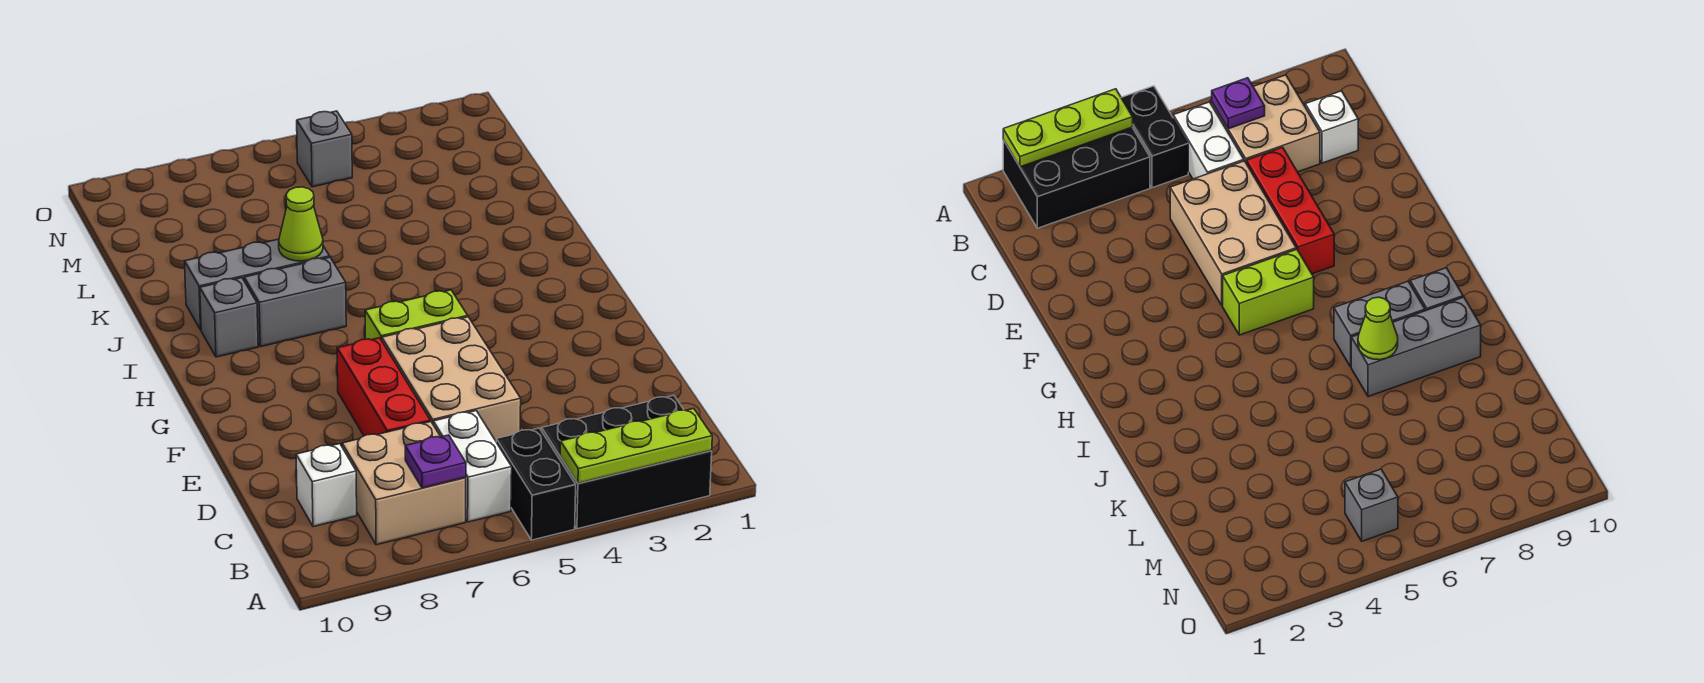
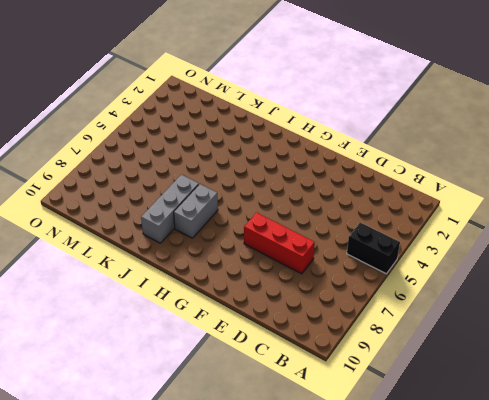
none -> black 2x3 brick [542,395,712,529]
none -> white 1x2 brick [433,411,512,522]
none -> tan 2x2 brick [342,422,466,545]

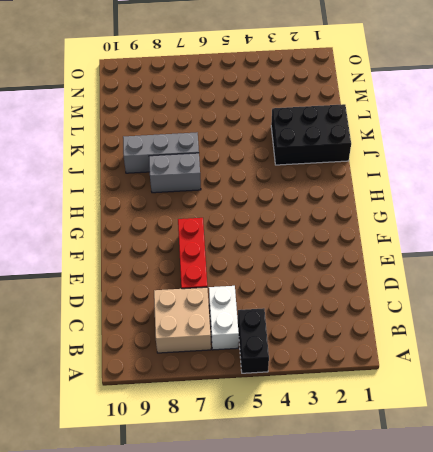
black 2x3 brick [271,104,351,165] -> black 2x3 brick moved to [542,395,712,529]
none -> white 1x1 brick [296,444,357,527]
none -> tan 2x3 brick [382,317,521,441]
none -> lime 1x2 brick [365,290,468,341]

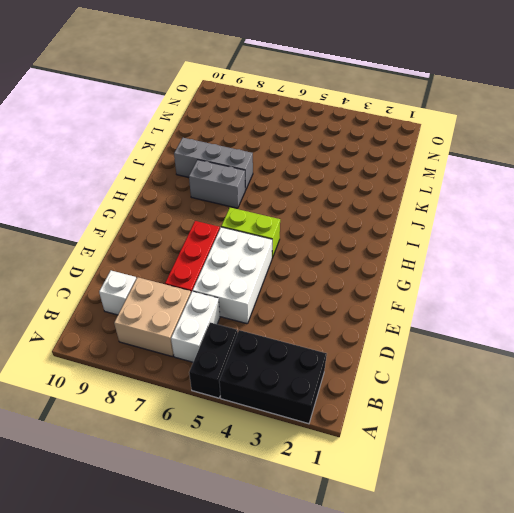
white 2x3 brick [193,227,272,324] -> tan 2x3 brick [382,317,521,441]
none -> grey 1x1 brick [200,278,258,357]
none -> grey 1x1 brick [297,111,352,187]
none -> lime 1x3 plate [560,409,712,483]

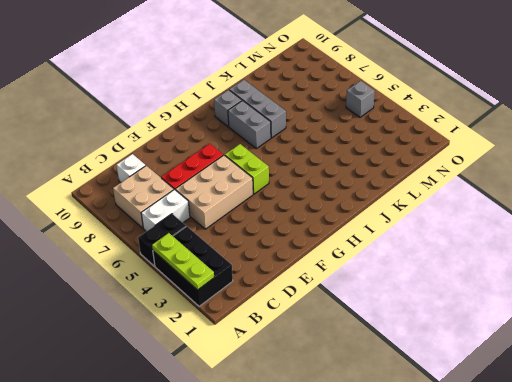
none -> purple 1x1 plate [405,435,466,488]
none -> lime 1x1 cone [279,187,323,261]

